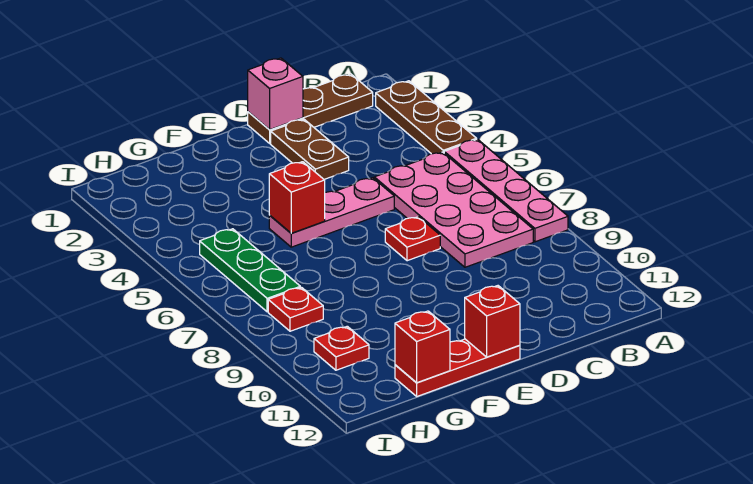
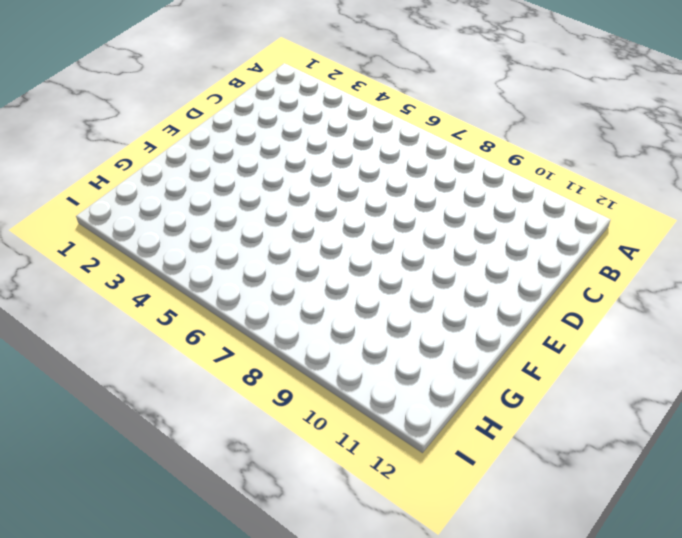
none -> brown 1x3 plate [376,81,477,154]
none -> pink 1x4 plate [444,139,568,242]
none -> brown 1x3 plate [248,74,373,143]

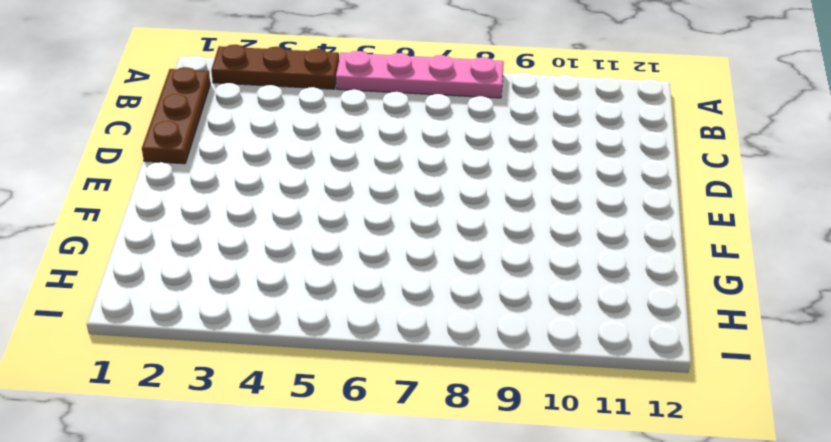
none -> pink 2x4 plate [374,152,533,267]
none -> brown 1x2 plate [271,119,349,179]
none -> pink 1x3 plate [269,178,394,247]

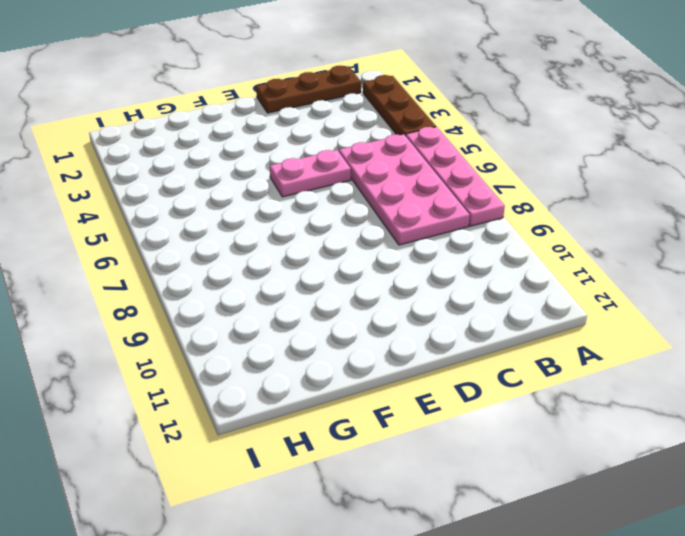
pink 1x2 plate [270,150,351,197] -> pink 1x3 plate [269,178,394,247]
none -> brown 1x2 plate [271,119,349,179]
none -> red 1x1 plate [385,217,440,261]
none -> red 1x3 plate [395,339,520,396]

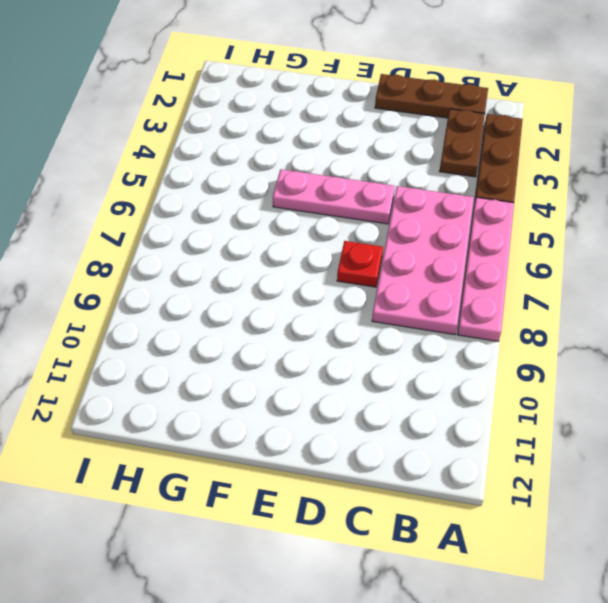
brown 1x2 plate [439,109,485,177] -> brown 1x2 plate moved to [271,119,349,179]
none -> red 1x3 plate [395,339,520,396]
none -> green 1x3 plate [200,229,300,312]
none -> red 1x1 plate [268,287,323,331]

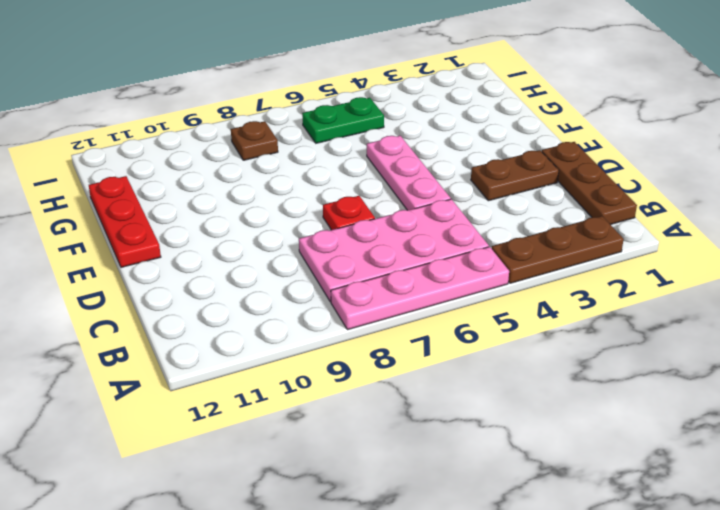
green 1x2 plate [302,97,384,143] -> green 1x3 plate [200,229,300,312]
brown 1x1 plate [231,121,278,160] -> red 1x1 plate [268,287,323,331]
none -> red 1x1 plate [314,326,369,370]
none -> pink 1x1 brick [248,58,303,129]
none -> red 1x1 brick [465,286,520,357]

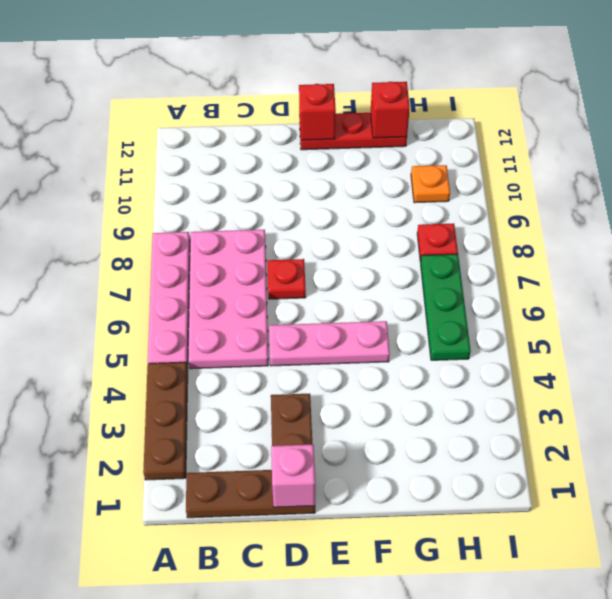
orange 1x1 plate [411,165,450,203] -> red 1x1 plate [314,326,369,370]
none -> red 1x1 brick [269,162,325,233]

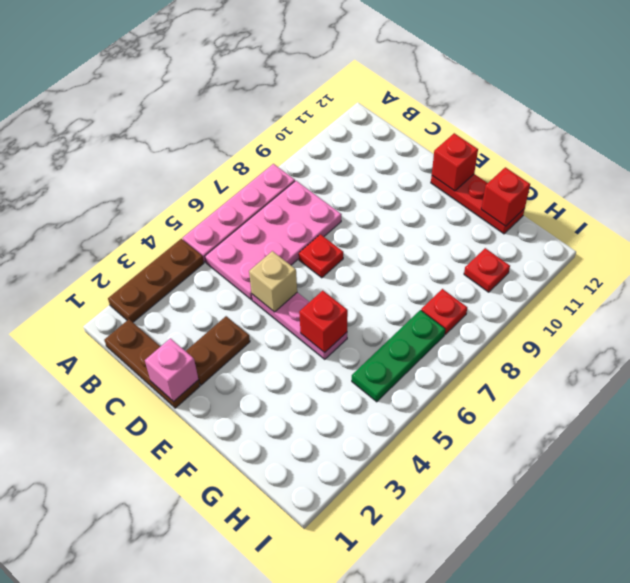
tan 1x1 brick [249,251,297,312] -> none

